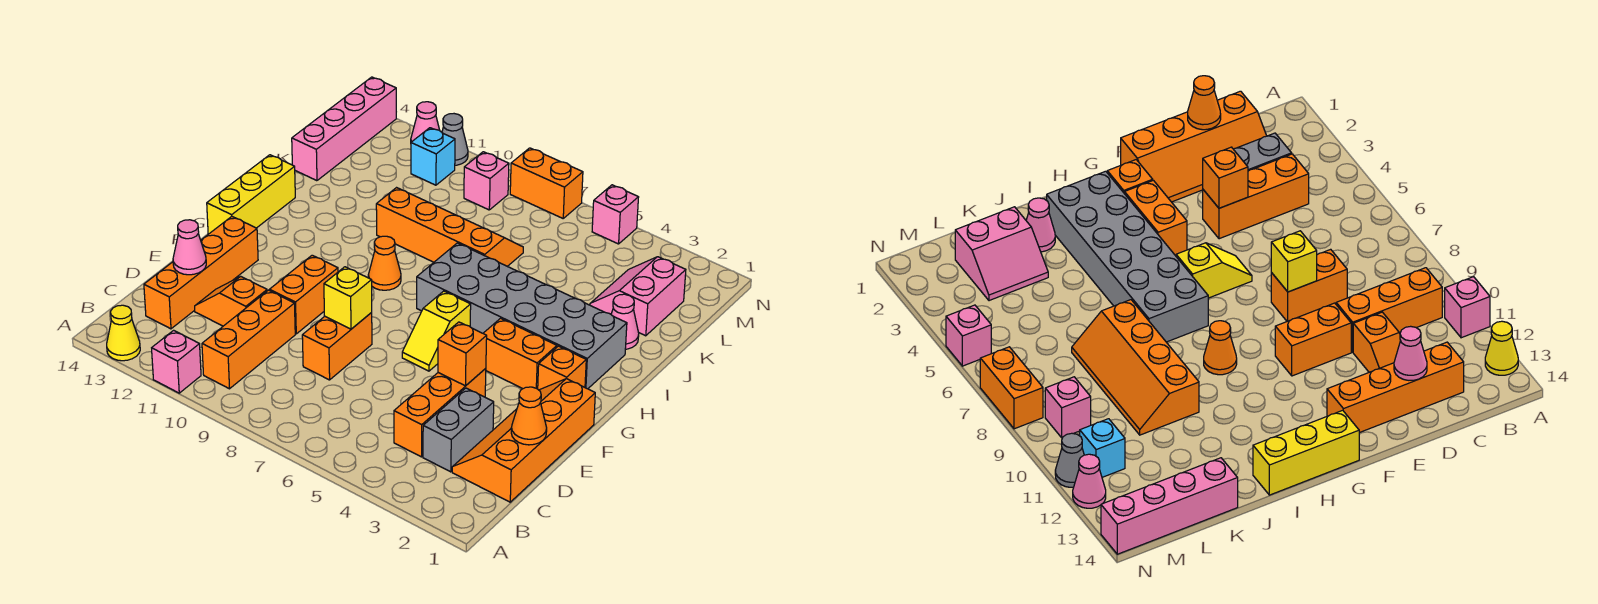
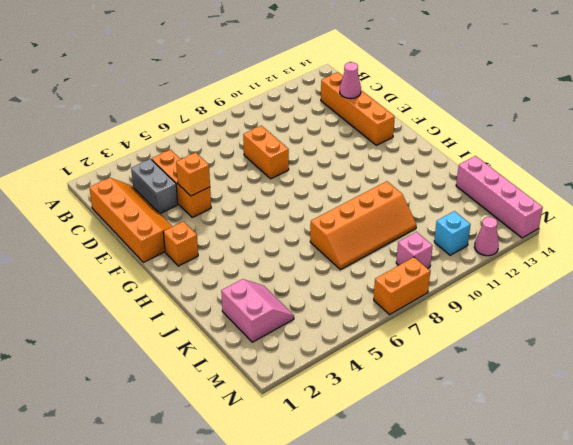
none -> pink 1x1 brick [152,330,201,393]
none -> yellow 1x1 cone [107,305,140,361]
none -> orange 1x3 brick [202,290,295,389]
none -> orange 1x2 slope [195,276,267,326]

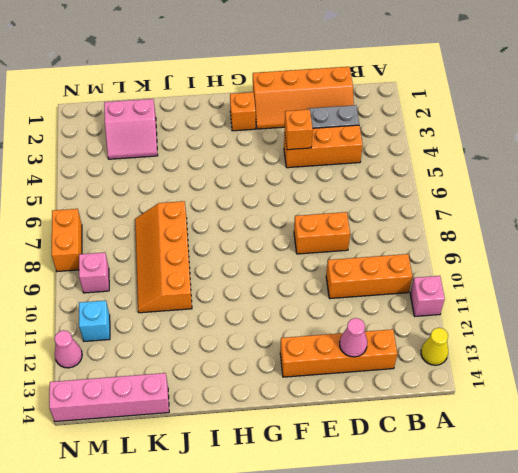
none -> orange 1x2 slope [195,276,267,326]
none -> orange 1x2 brick [270,255,338,334]
none -> yellow 1x2 slope [402,291,471,371]
none -> orange 1x2 brick [483,318,557,389]

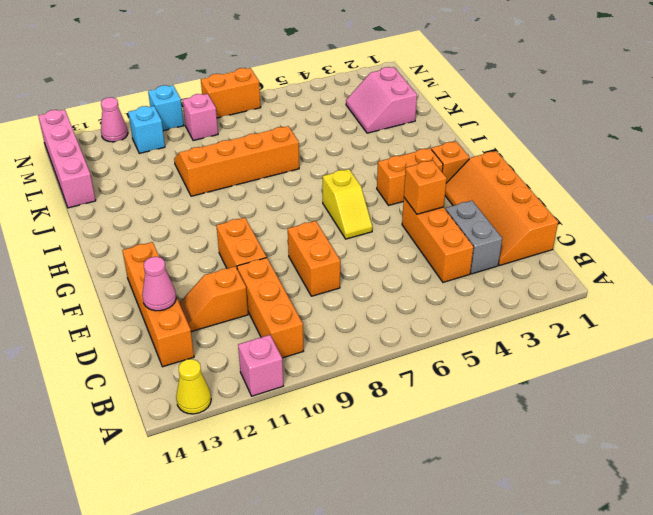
cyan 1x1 brick [148,85,184,131] -> none
none -> yellow 1x3 brick [207,155,295,234]
none -> grey 2x6 brick [417,243,627,389]
none -> orange 1x1 cone [368,236,401,290]
none -> pink 1x1 cone [611,294,639,349]

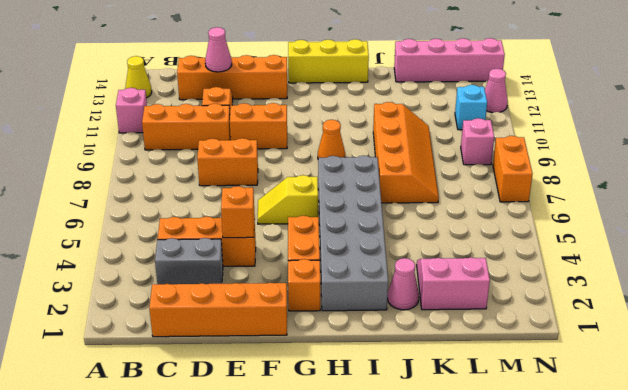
none -> pink 1x1 brick [592,185,639,244]
none -> grey 1x1 cone [442,114,468,165]
none -> orange 1x1 cone [511,387,547,445]
none -> yellow 1x1 brick [324,267,372,329]

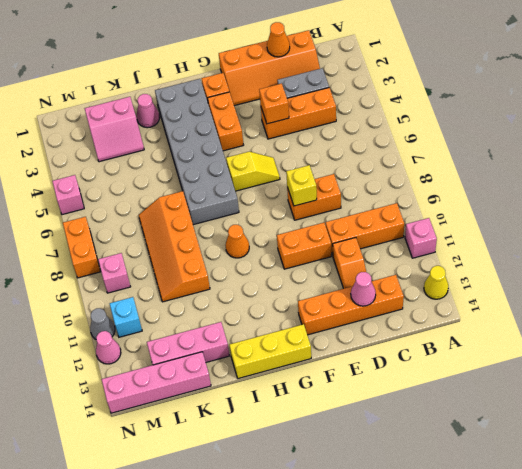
pink 1x3 brick [147,322,230,365] -> none

